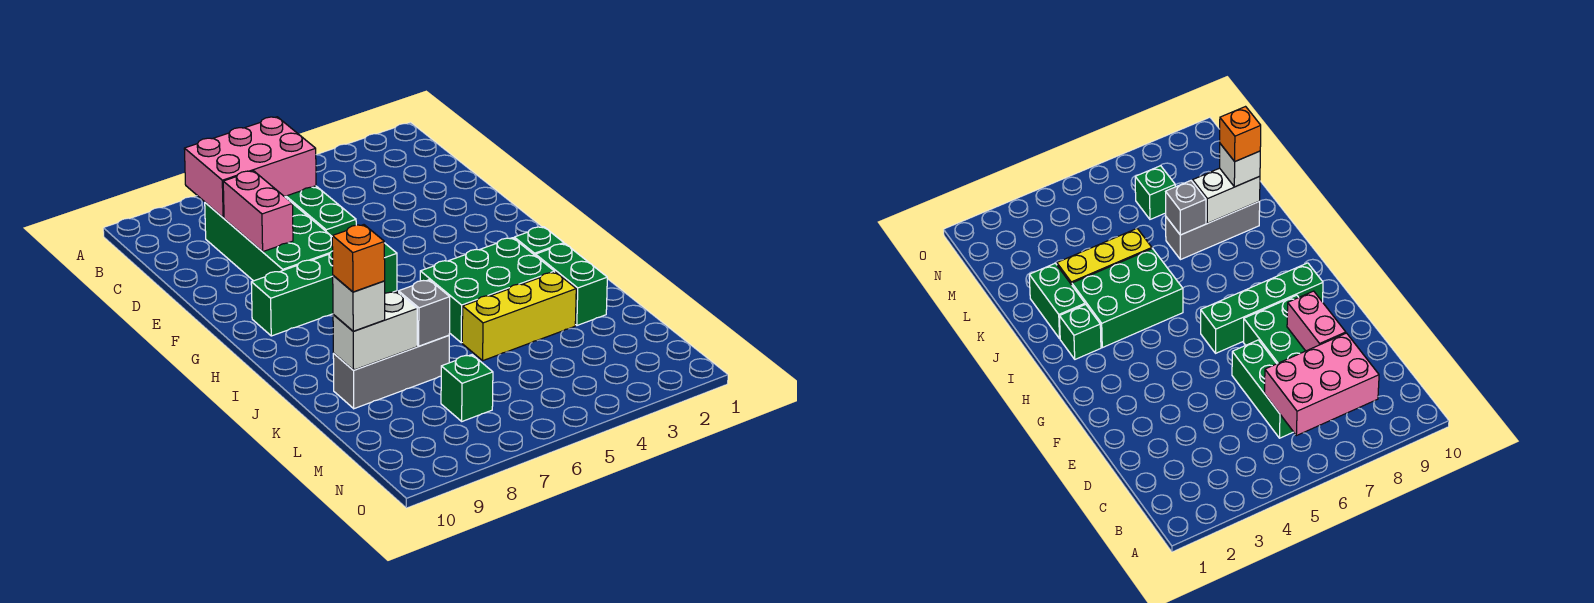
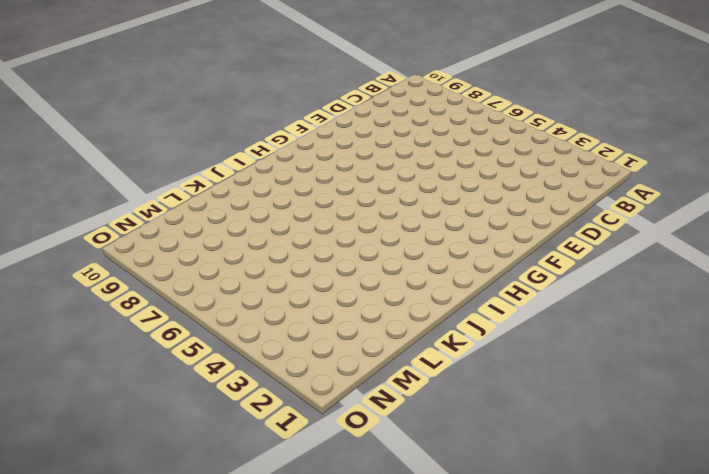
none -> green 1x3 brick [285,186,356,236]
none -> green 2x4 brick [205,197,333,281]
none -> green 1x4 brick [251,243,397,336]

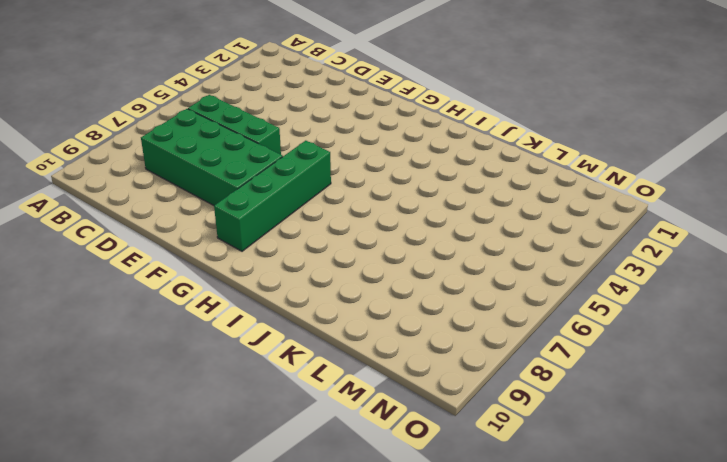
none -> green 1x1 brick [514,227,564,256]
none -> green 2x3 brick [420,238,555,343]
none -> green 1x2 brick [536,244,607,325]

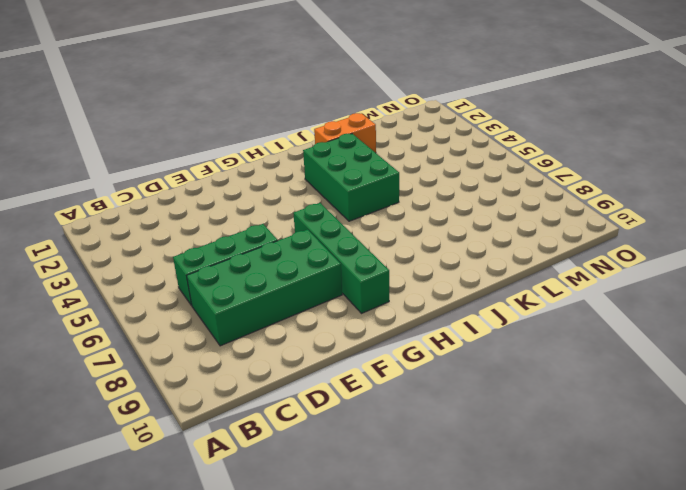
orange 1x2 brick [314,113,376,153] -> green 1x2 brick [536,244,607,325]
none -> green 1x1 brick [514,227,564,256]
none -> yellow 1x3 brick [462,272,576,360]
none -> grey 1x3 brick [333,335,449,409]

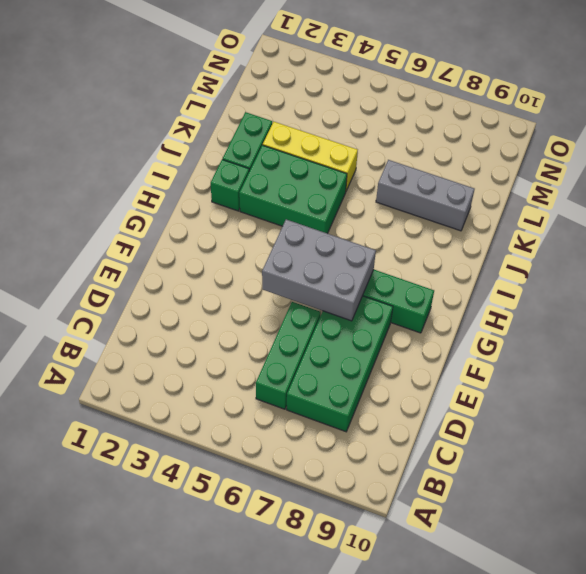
grey 2x3 brick [262,219,376,321] -> none
none -> green 1x1 brick [441,355,493,421]
none -> pink 2x3 brick [184,117,316,218]
none -> pink 1x2 brick [223,171,293,252]

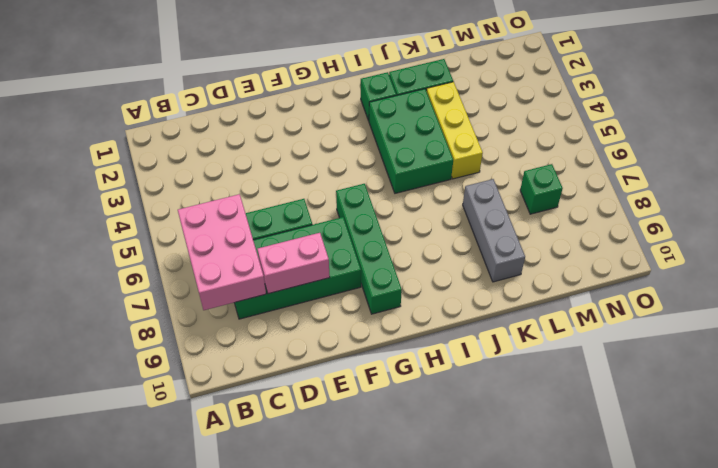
none -> grey 1x1 brick [399,280,450,346]
none -> white 1x2 brick [333,292,417,370]
none -> white 1x1 brick [333,275,385,331]

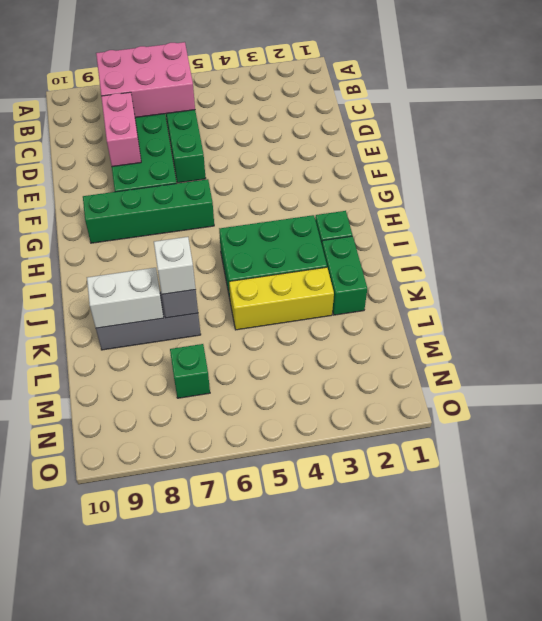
white 1x1 brick [154,237,196,294] -> white 1x1 brick moved to [333,275,385,331]
none -> orange 1x1 brick [332,225,385,292]

